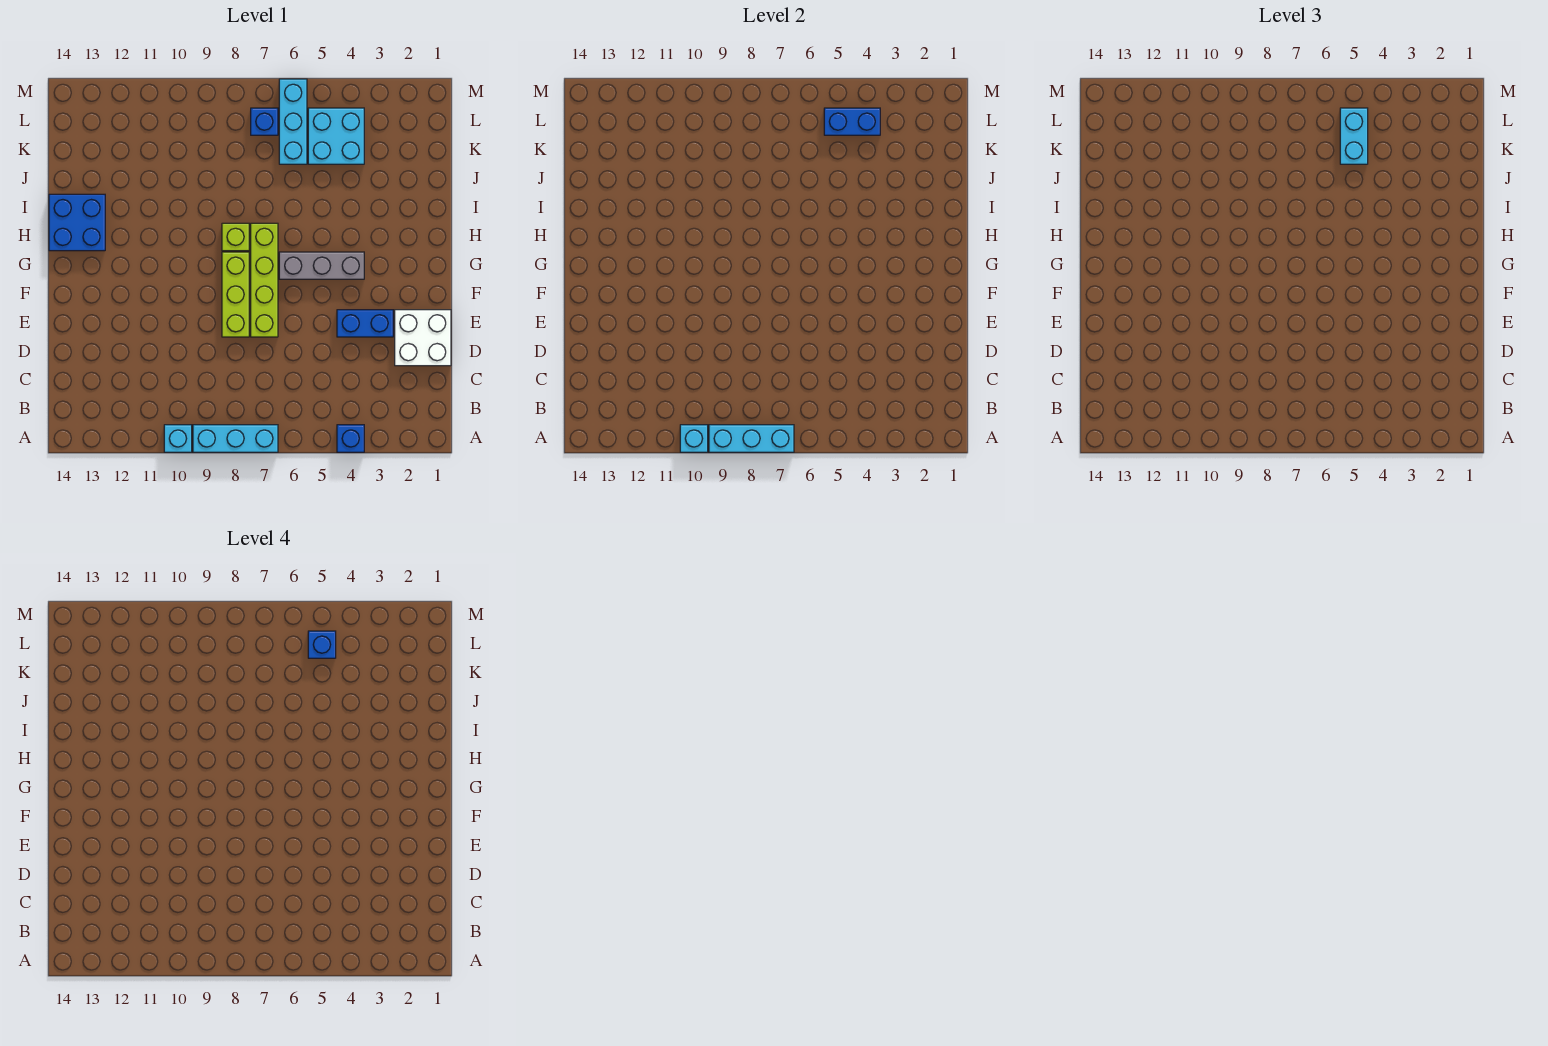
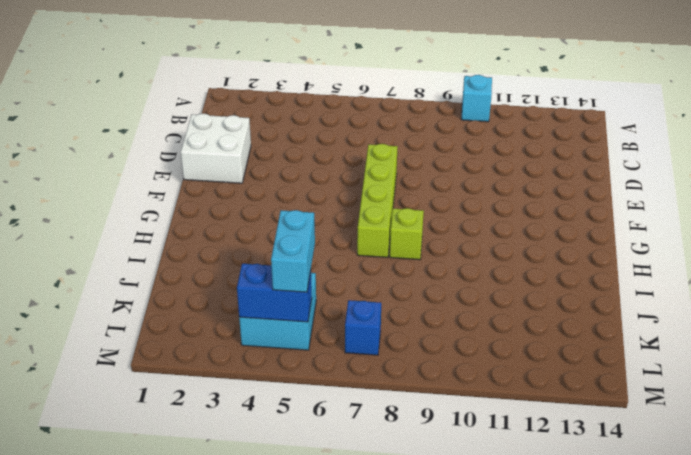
none -> blue 1x1 brick [337,425,364,452]
none -> cyan 1x3 brick [193,425,278,452]
none -> blue 1x2 brick [337,310,393,337]

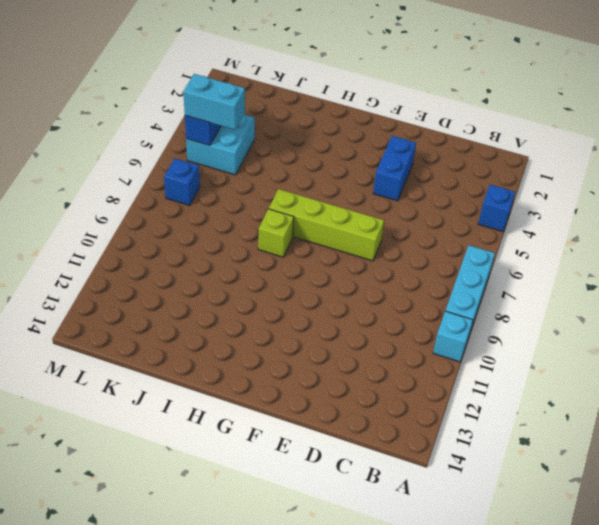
none -> white 2x2 brick [395,310,451,366]
none -> lime 1x3 brick [222,252,249,337]
none -> grey 1x3 brick [279,252,364,279]

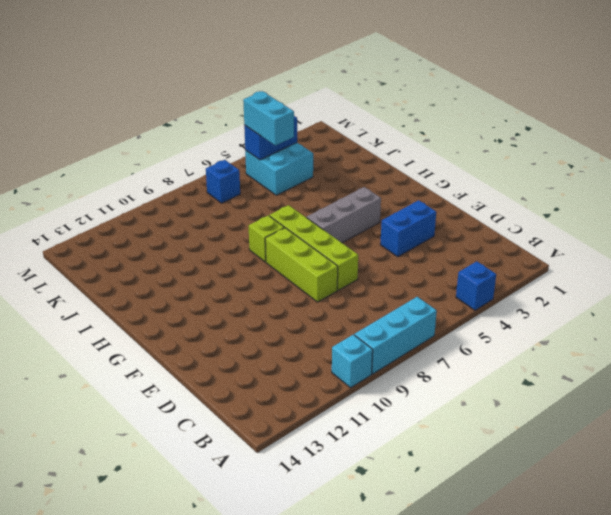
none -> white 2x2 brick [395,310,451,366]
none -> blue 2x2 brick [49,194,105,251]
none -> cyan 1x3 brick [279,79,307,164]

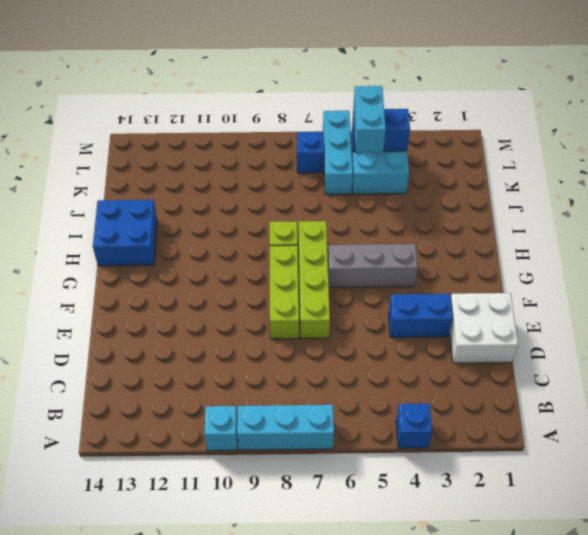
none -> cyan 1x3 brick [709,425,794,452]
none -> cyan 1x1 brick [680,425,708,452]
none -> blue 1x1 brick [308,631,336,658]

